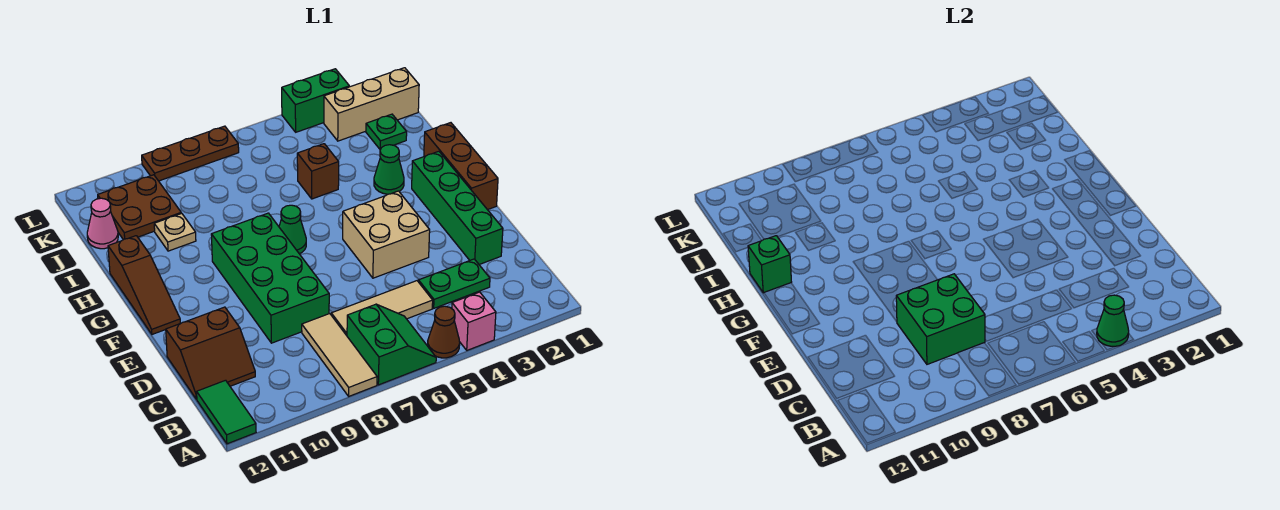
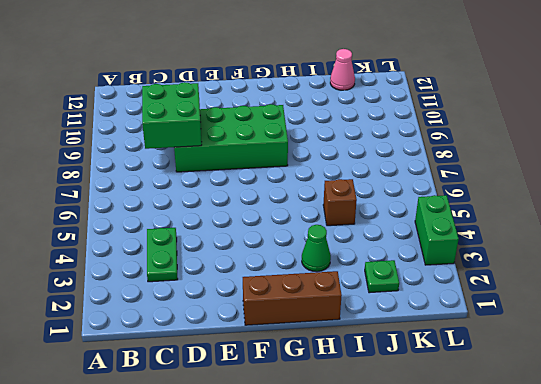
none -> pink 1x1 brick [452,292,496,350]
none -> brown 1x1 cone [428,306,460,358]
none -> green 2x2 slope [347,304,436,385]

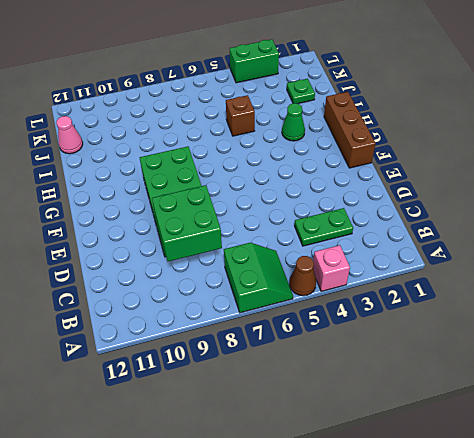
none -> tan 1x3 tile [302,314,377,396]
none -> green 1x2 tile [197,380,256,444]
none -> tan 1x3 tile [331,281,433,336]

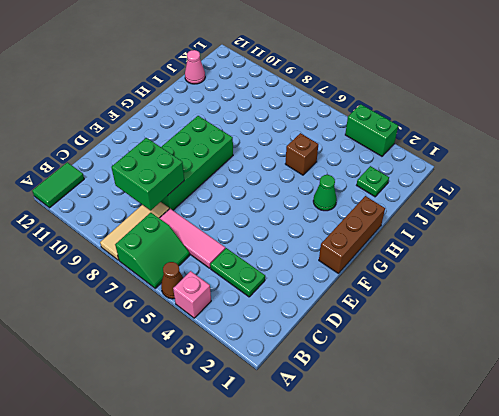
pink 1x3 tile [160,209,225,268] -> tan 1x3 tile [331,281,433,336]
none -> brown 2x2 slope [166,307,255,399]
none -> green 1x4 brick [412,151,503,265]
none -> tan 2x2 brick [343,191,430,278]

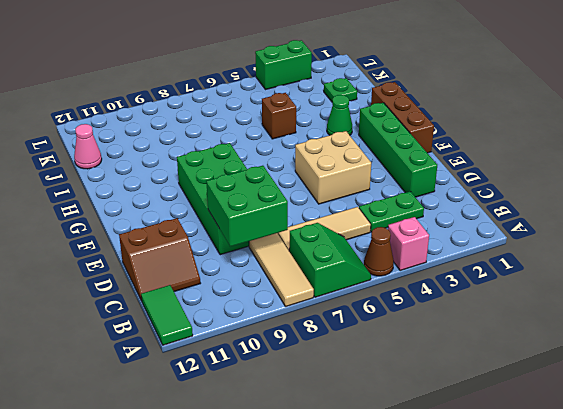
none -> brown 1x3 slope [108,236,180,334]
none -> green 1x1 cone [279,205,306,254]
none -> tan 1x1 plate [154,213,196,251]

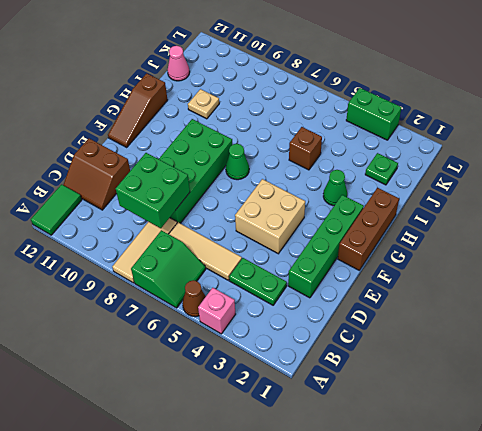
none -> brown 2x2 plate [98,175,181,240]
none -> tan 1x3 brick [324,68,419,141]
none -> brown 1x3 plate [142,126,239,181]

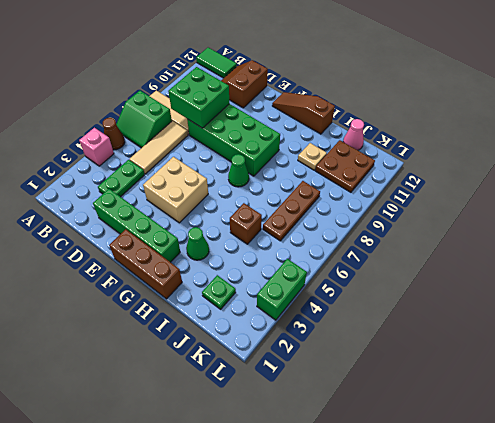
brown 1x3 plate [263,181,320,241] -> brown 1x3 plate moved to [142,126,239,181]
none -> tan 1x3 brick [324,68,419,141]
none -> green 1x1 cone [1097,295,1129,346]
none -> green 1x1 brick [748,236,792,293]

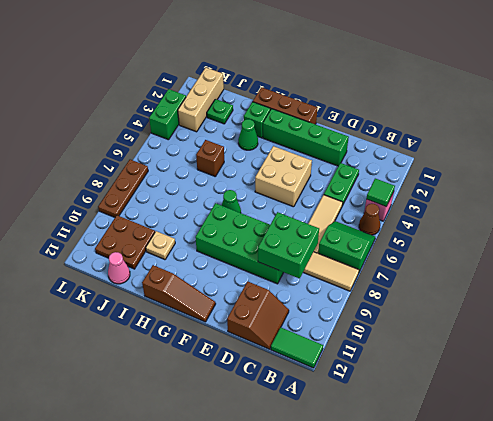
green 1x1 tile [366,179,395,206] -> green 1x1 cone [1097,295,1129,346]
green 1x1 brick [244,102,270,138] -> green 1x1 brick moved to [748,236,792,293]

